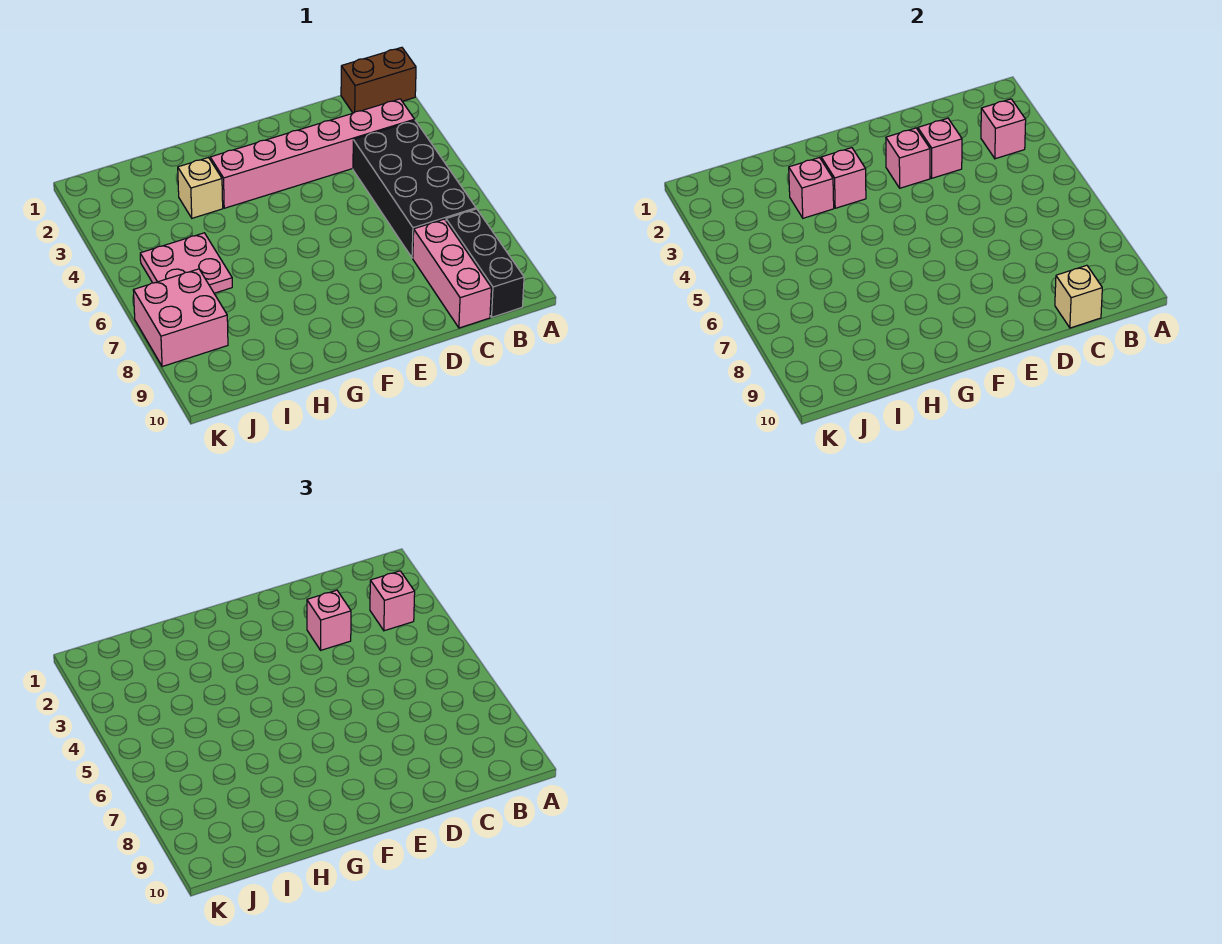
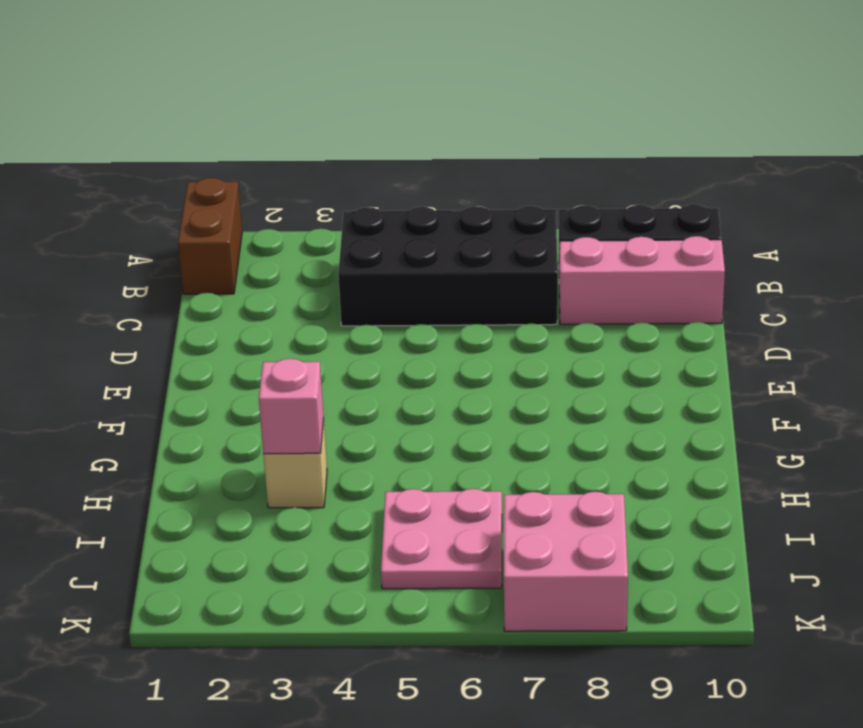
none -> pink 1x6 brick [210,99,415,208]
none -> pink 1x1 brick [981,99,1026,159]
none -> tan 1x1 brick [1055,265,1102,328]

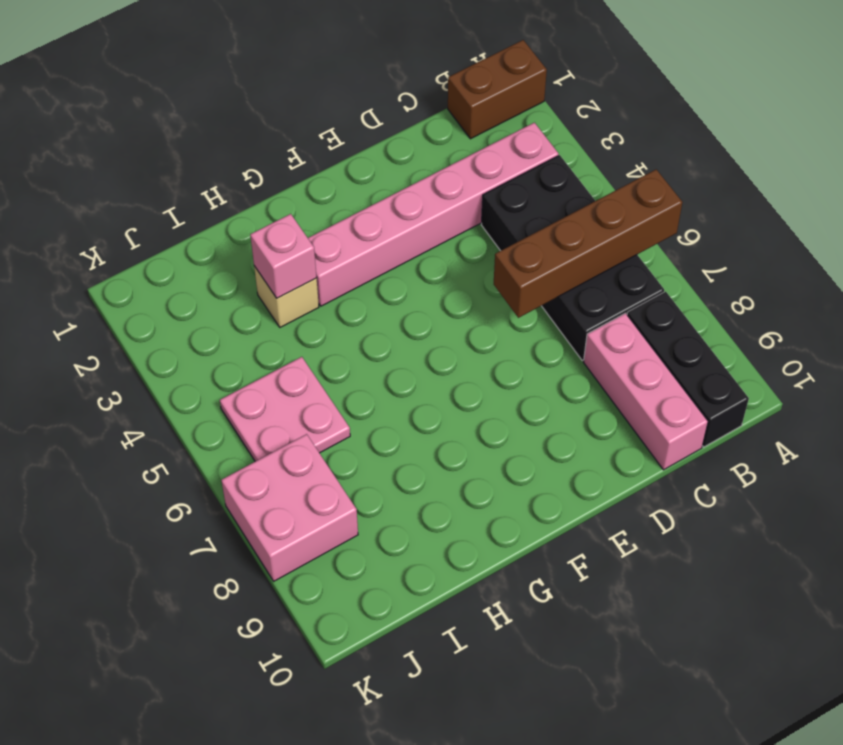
brown 1x4 brick [494,169,682,318] -> none
none -> pink 1x1 brick [981,99,1026,159]
none -> tan 1x1 brick [1055,265,1102,328]
none -> pink 1x1 brick [918,118,962,178]

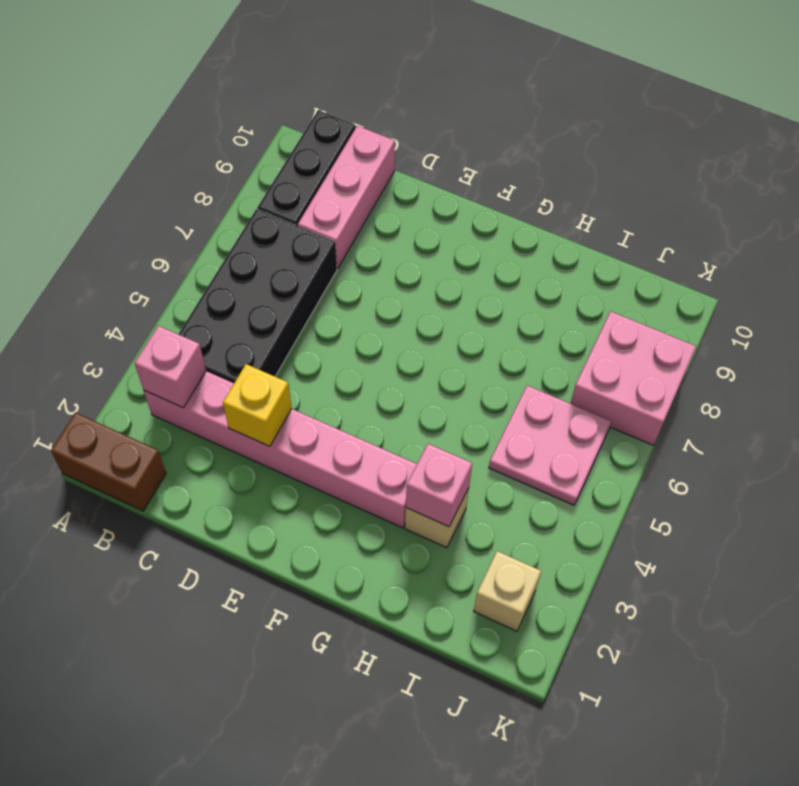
yellow 1x1 brick [223,364,292,446] -> pink 1x1 brick [918,118,962,178]
tan 1x1 brick [474,551,541,631] -> tan 1x1 brick moved to [1055,265,1102,328]
none -> pink 1x1 brick [886,128,930,188]
none -> pink 1x1 brick [821,148,866,208]
none -> pink 1x1 brick [370,571,415,631]

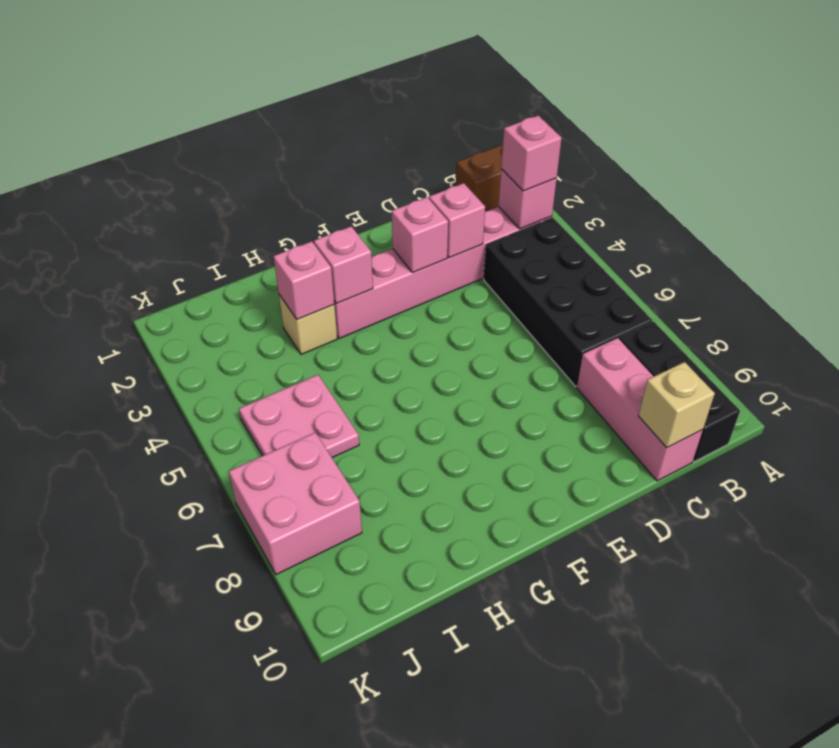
none -> pink 1x1 brick [307,590,351,650]

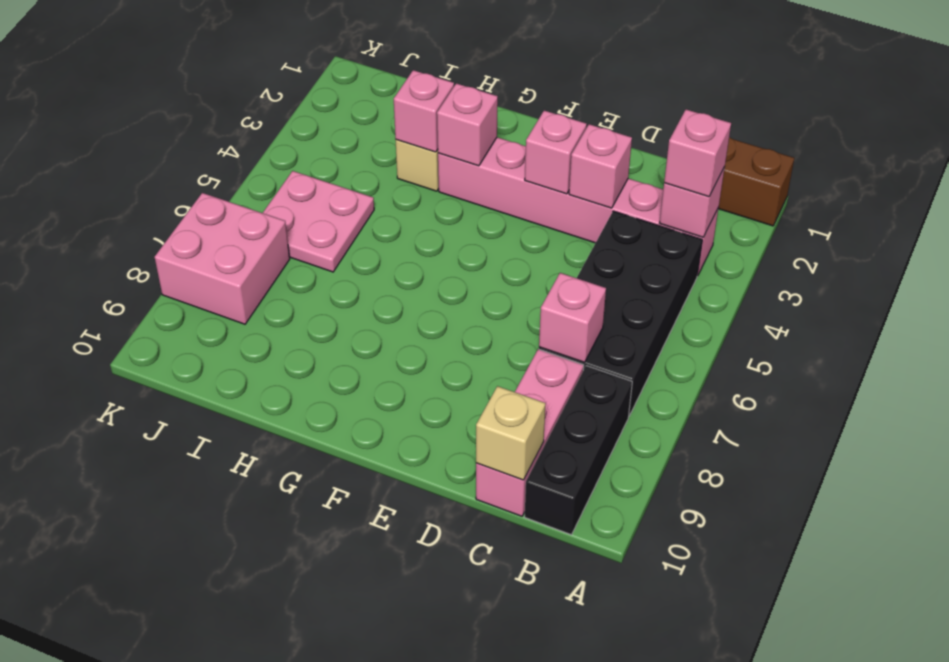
pink 1x1 brick [539,273,606,362] -> pink 1x1 brick moved to [307,590,351,650]

